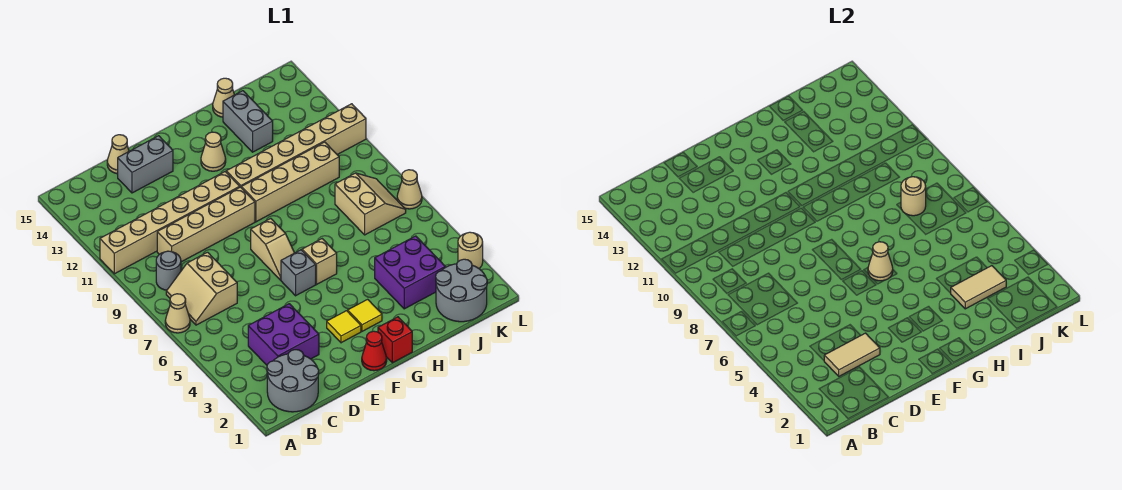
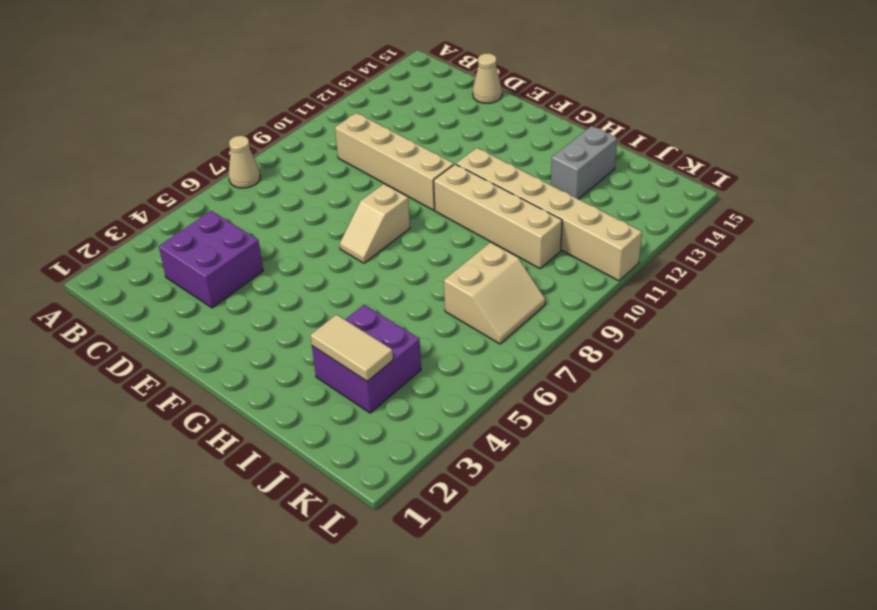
none -> tan 1x6 brick [100,172,240,274]
none -> grey 2x2 round brick [267,350,319,412]
none -> tan 2x2 slope [166,252,237,325]
none -> grey 1x1 round brick [156,251,181,290]

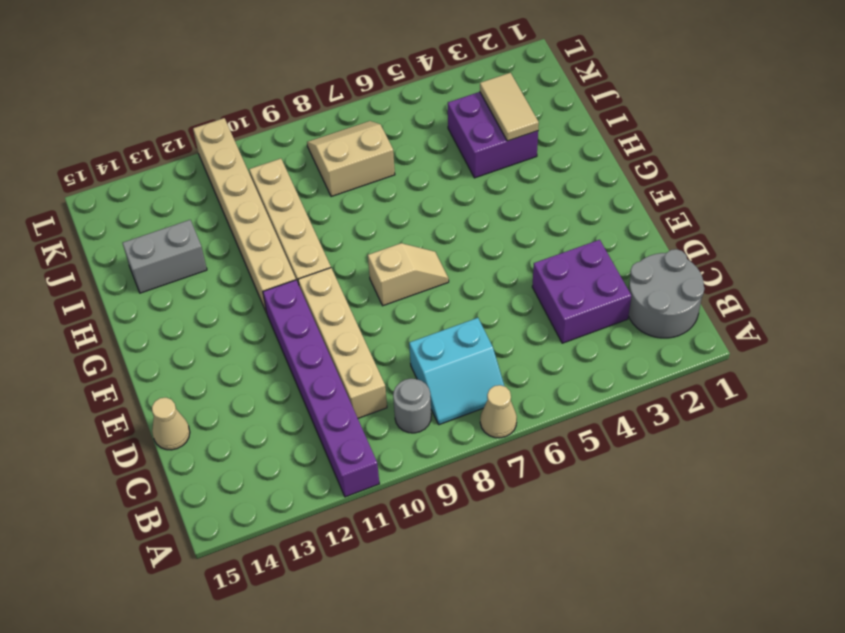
purple 1x6 brick [263,280,379,497] -> tan 1x6 brick [100,172,240,274]
cyan 2x2 slope [409,318,504,425] -> tan 2x2 slope [166,252,237,325]
none -> grey 1x2 brick [118,136,173,193]
none -> red 1x1 cone [362,331,387,371]
none -> yellow 1x1 tile [327,311,361,343]
none -> grey 1x1 brick [281,250,316,296]

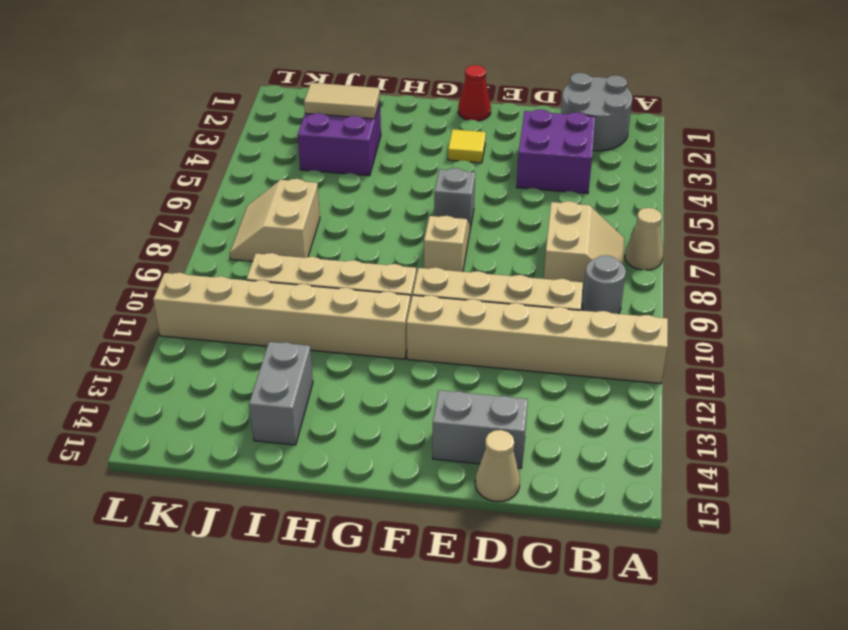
none -> red 1x1 brick [378,317,412,363]
none -> yellow 1x1 tile [348,299,382,331]
none -> tan 1x1 brick [302,239,337,284]
none -> tan 1x1 cone [201,132,226,171]

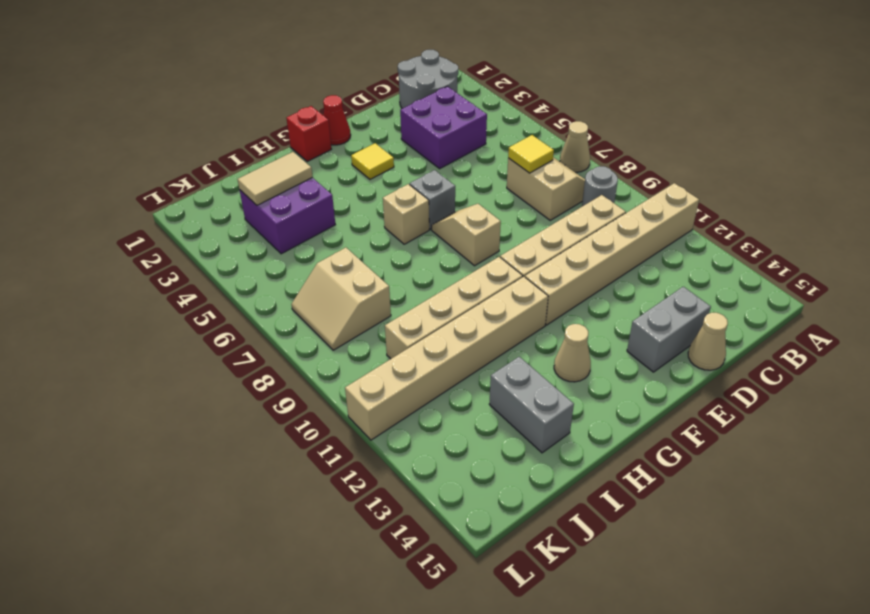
yellow 1x1 tile [508,135,554,173] -> yellow 1x1 tile moved to [348,299,382,331]
none -> tan 1x1 cone [213,78,234,117]
none -> grey 2x2 round brick [436,259,487,322]
none -> tan 1x1 round brick [458,232,483,268]
none -> tan 1x1 cone [397,170,422,209]

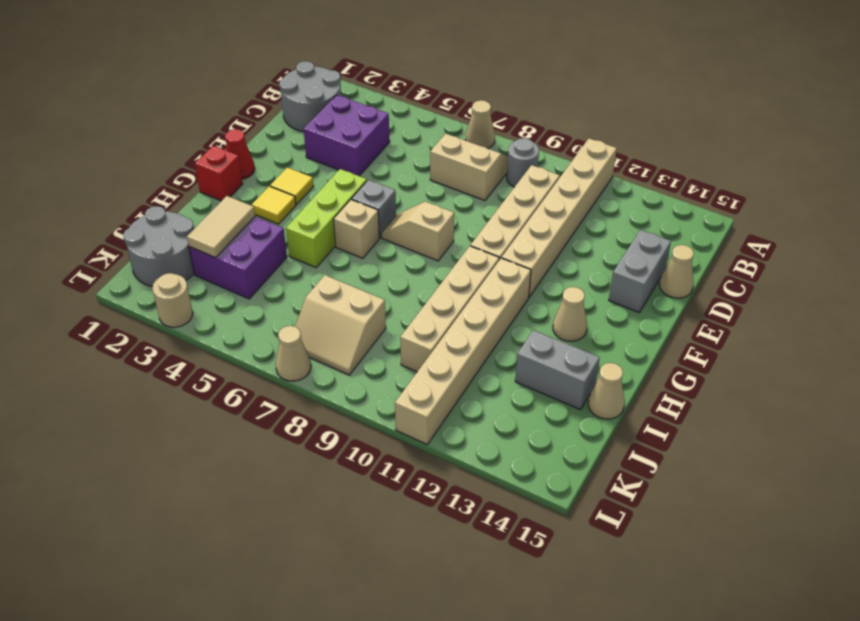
lime 1x3 brick [286,169,367,268] -> none
none -> tan 1x2 tile [824,333,880,376]
none -> tan 1x1 cone [868,242,893,281]
none -> tan 1x1 round brick [901,177,926,216]

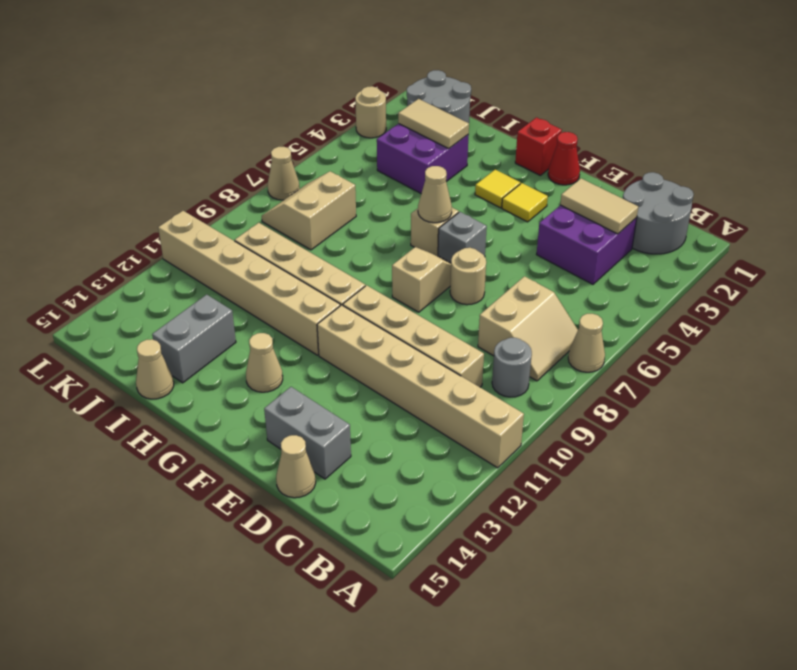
tan 1x1 round brick [450,248,486,305] -> tan 1x1 round brick moved to [901,177,926,216]

